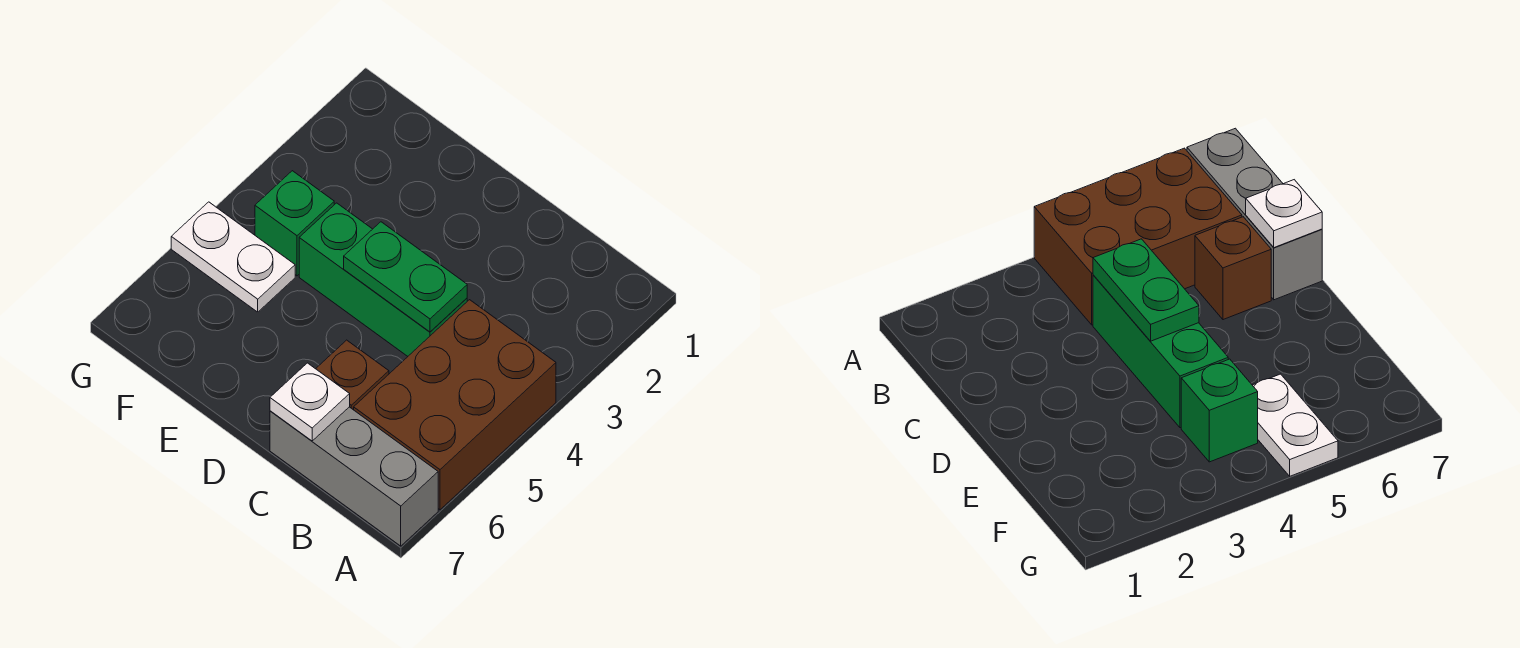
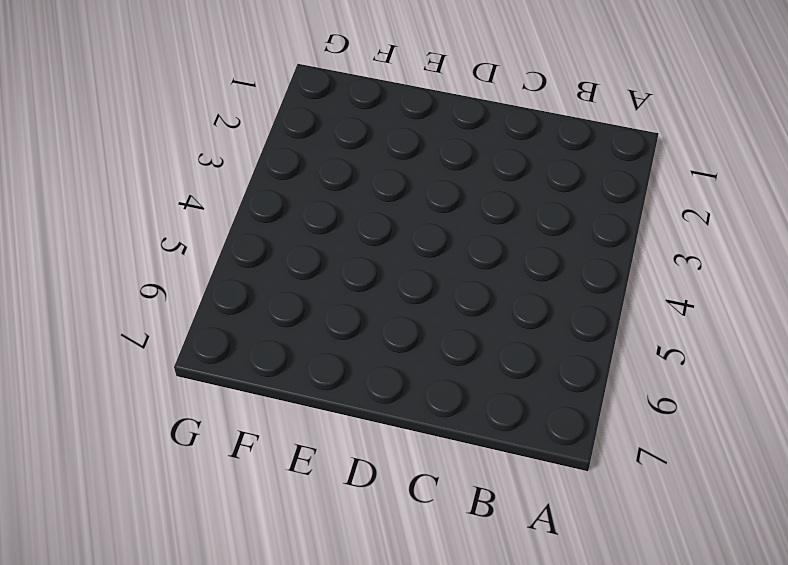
none -> brown 2x3 brick [354,300,556,510]
none -> grey 1x3 brick [270,407,438,546]

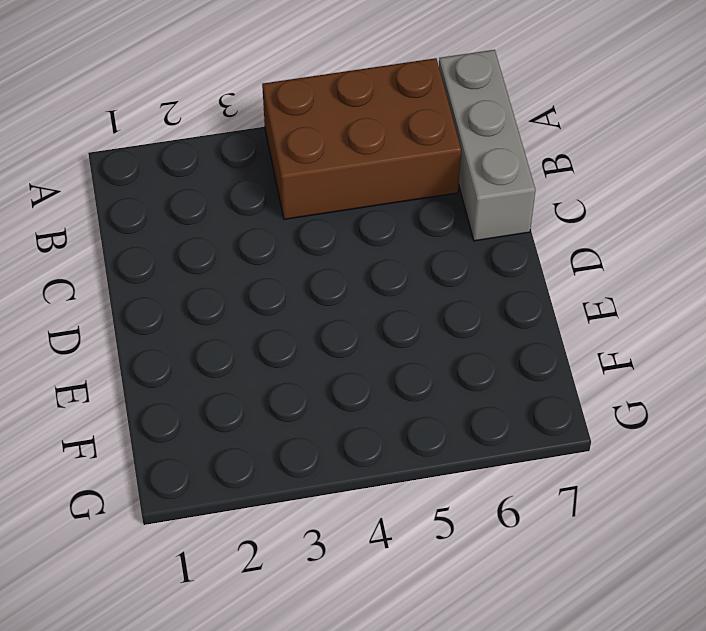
none -> green 1x3 brick [299,203,467,356]
none -> brown 1x1 brick [316,340,389,410]

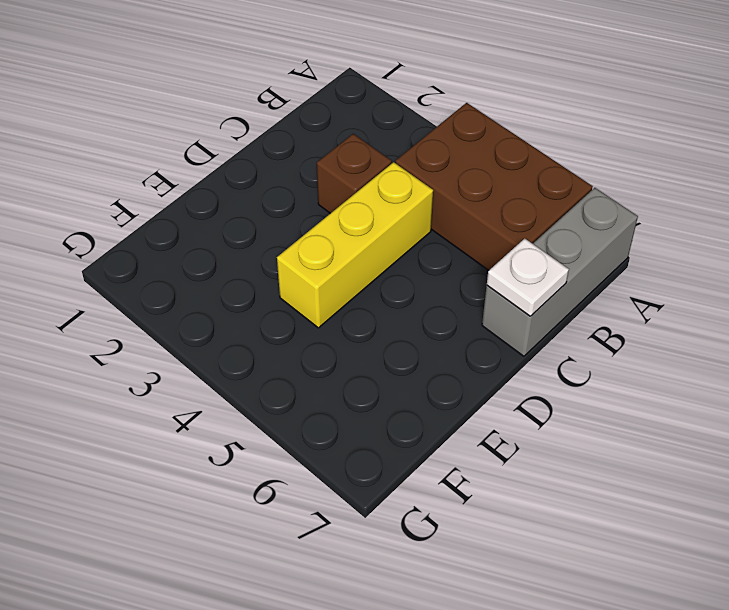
brown 1x1 brick [317,134,392,213] -> brown 1x1 brick moved to [316,340,389,410]
yellow 1x3 brick [277,162,433,328] -> green 1x3 brick [299,203,467,356]
none -> green 1x1 brick [255,171,334,276]
none -> white 1x2 plate [171,202,295,312]

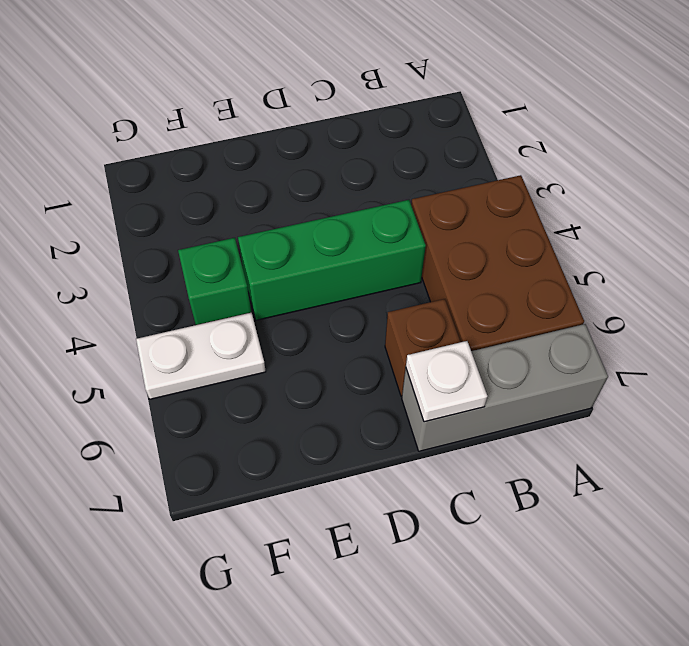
none -> green 1x2 plate [344,222,467,332]

